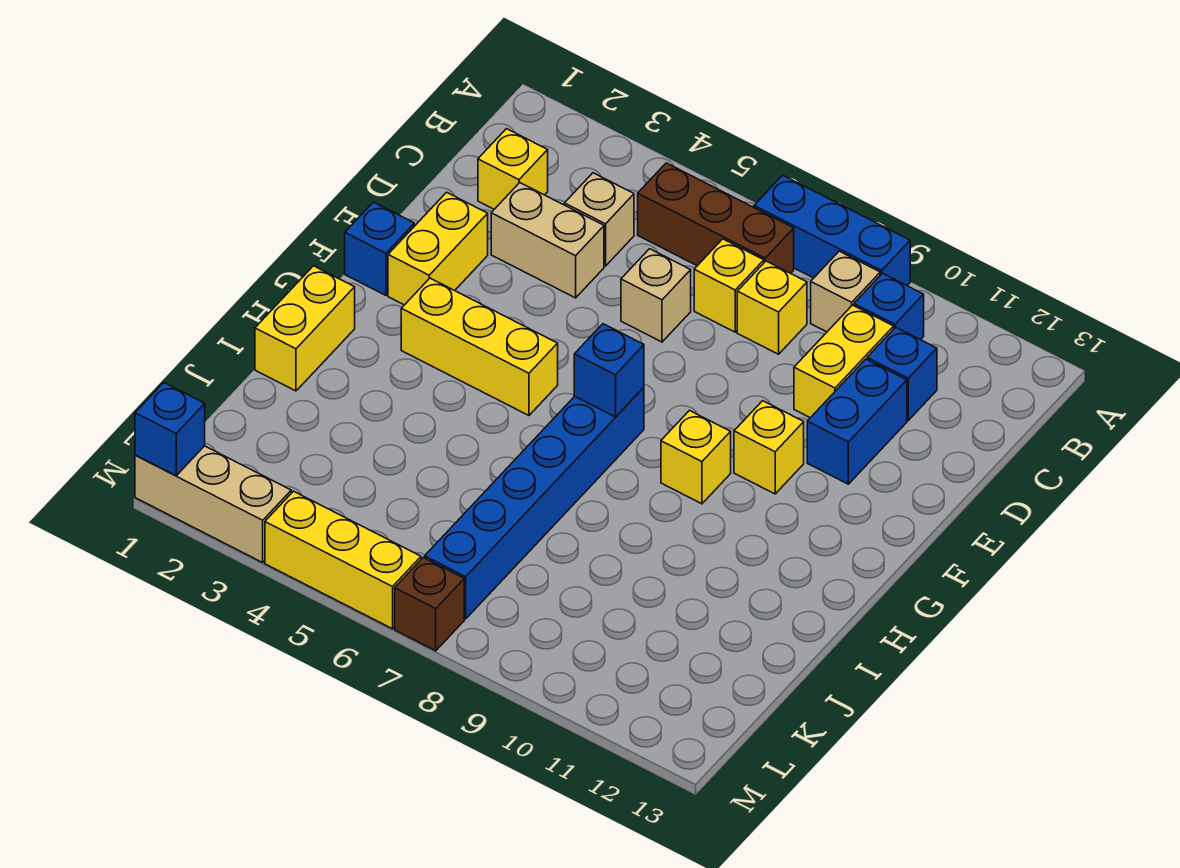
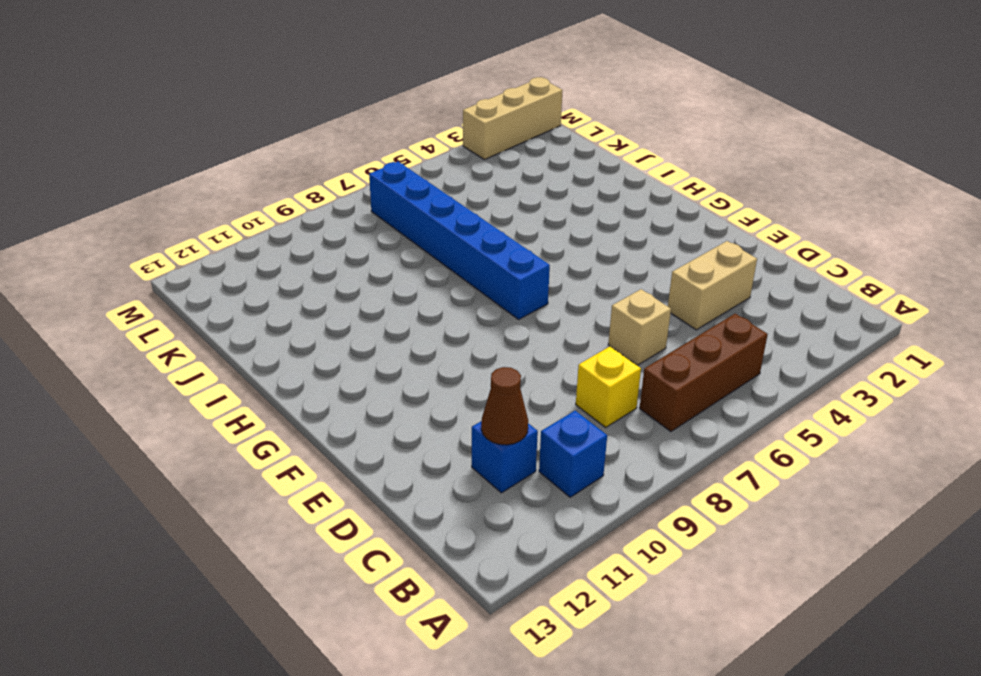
brown 1x1 cone [481,367,528,445] -> none
none -> blue 1x3 brick [754,175,910,285]
none -> tan 1x1 brick [811,251,880,332]
none -> yellow 1x1 brick [478,129,548,209]

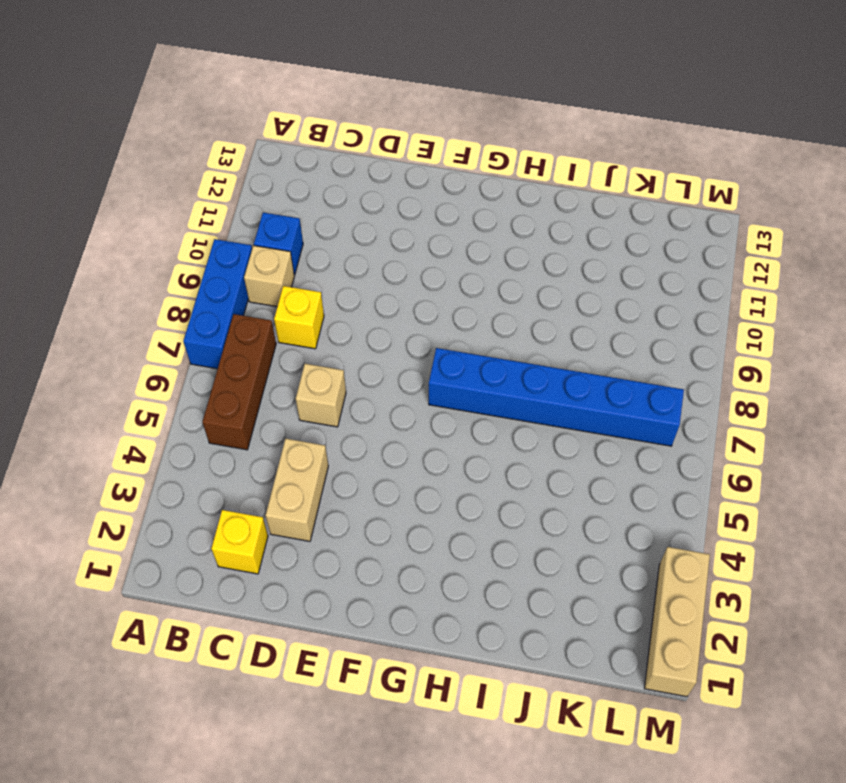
none -> tan 1x1 brick [564,173,634,266]
none -> yellow 1x1 brick [694,239,764,332]
none -> yellow 1x2 brick [794,305,894,418]

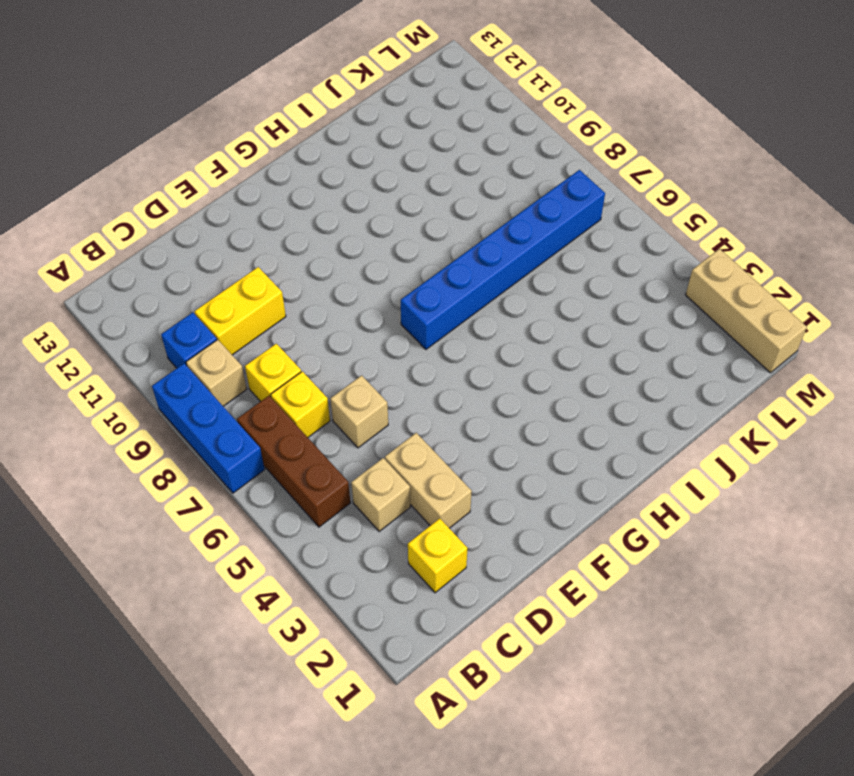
none -> blue 1x1 brick [867,327,937,420]
none -> blue 1x2 brick [807,359,907,484]
none -> yellow 1x2 brick [388,192,488,305]

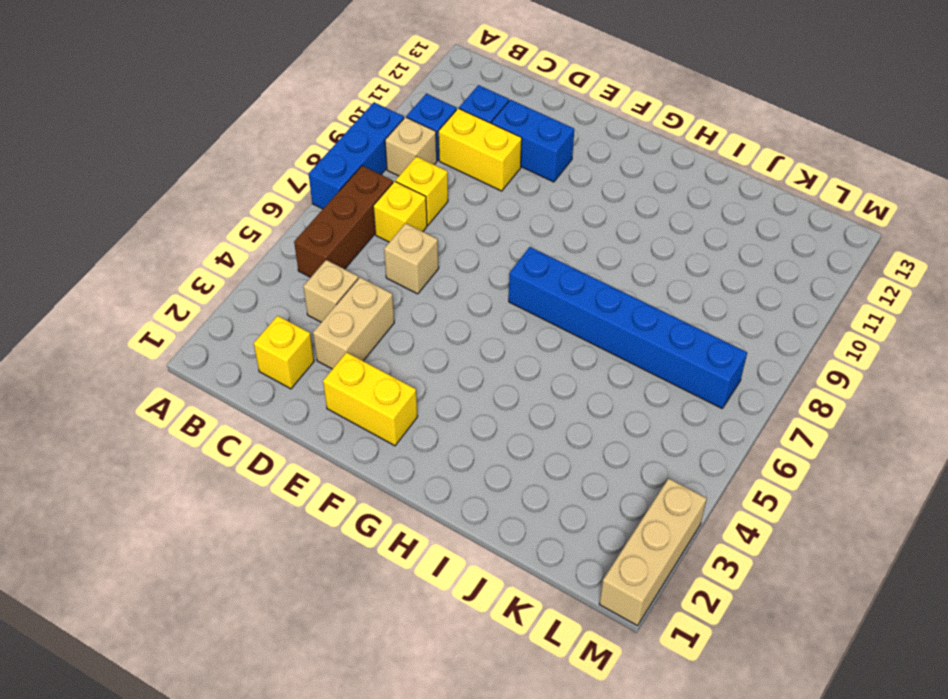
none -> blue 1x1 brick [345,202,414,295]
none -> yellow 1x1 brick [734,401,804,494]
none -> yellow 1x3 brick [401,278,558,415]

